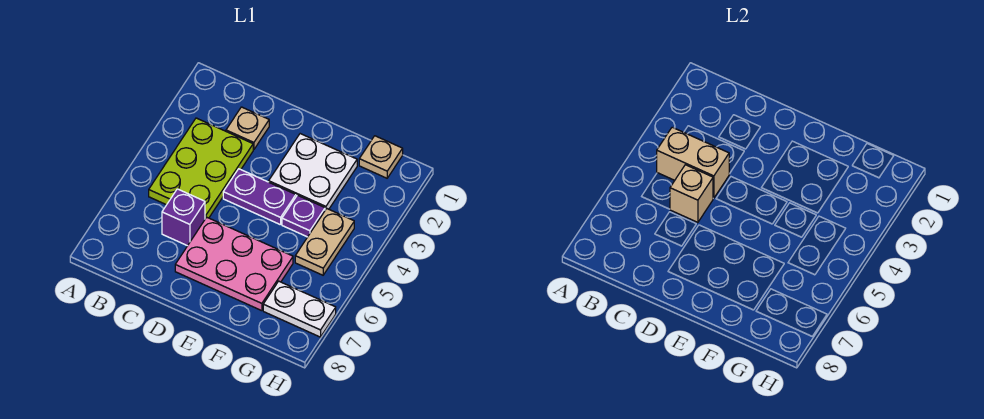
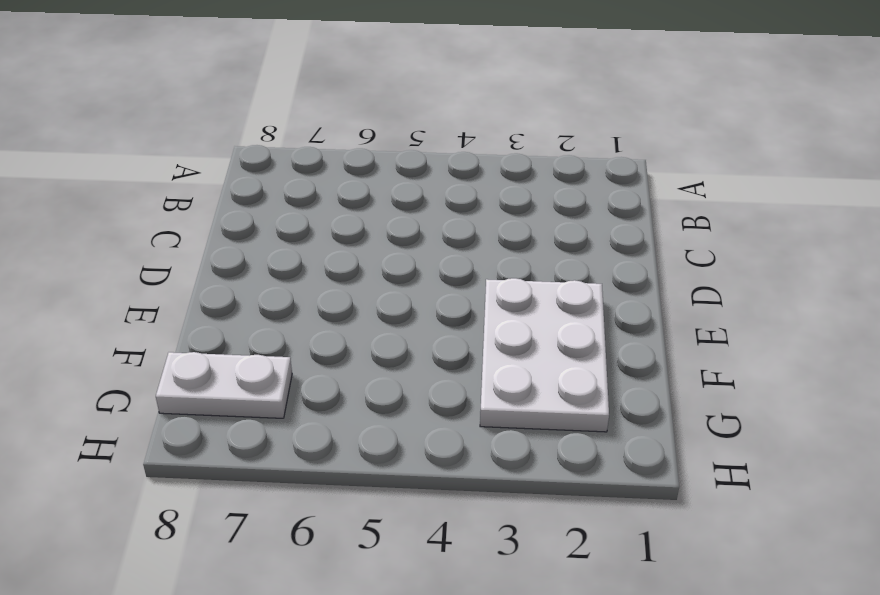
white 2x3 plate [480,278,609,432] -> white 2x2 plate [269,134,357,210]
white 1x2 plate [156,352,292,418] -> white 1x2 plate turned to [263,281,336,337]
none -> lime 2x3 plate [149,118,253,219]
none -> tan 1x1 plate [226,107,269,150]
none -> purple 1x1 brick [162,189,205,246]

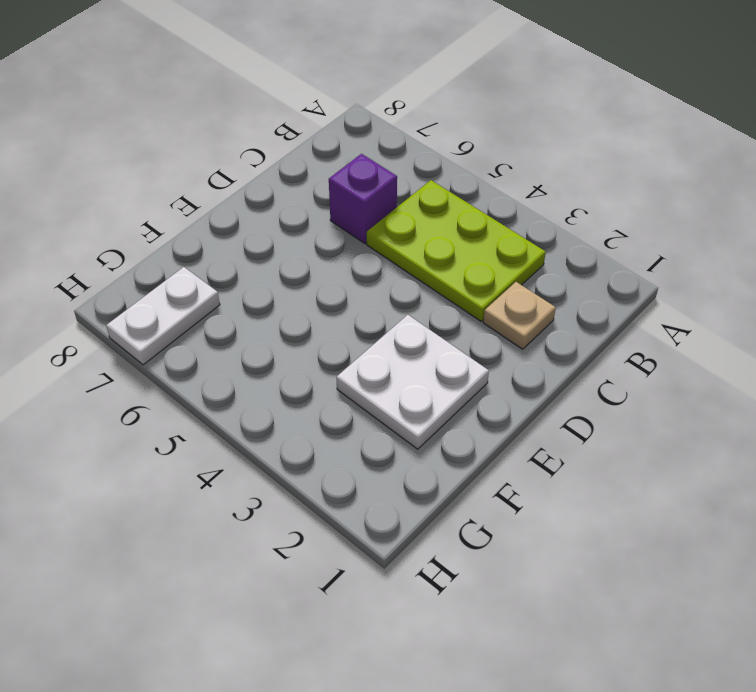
none -> purple 1x2 plate [223,169,296,225]
none -> pink 2x3 plate [175,217,293,311]
none -> purple 1x1 plate [282,195,325,237]

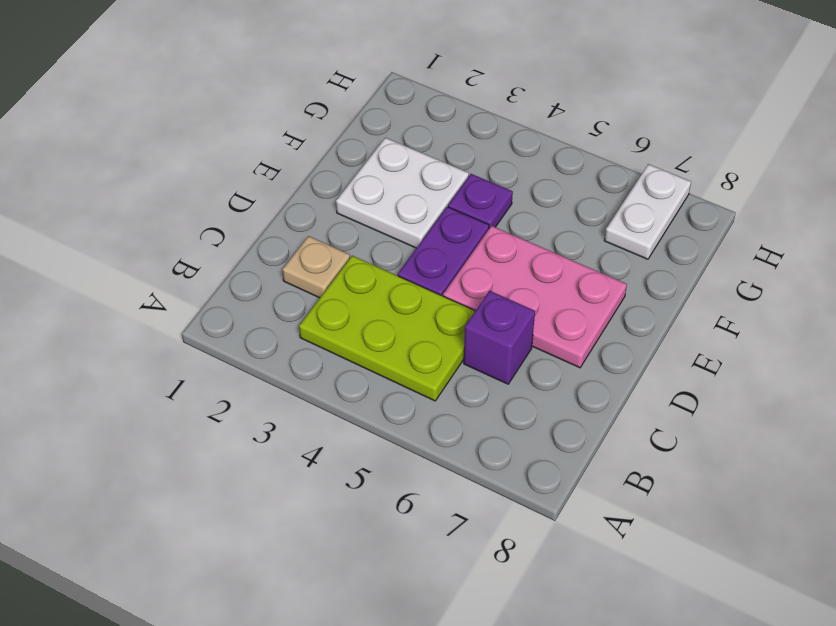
pink 2x3 plate [443,226,627,368] -> pink 2x3 plate turned to [175,217,293,311]
none -> tan 1x1 plate [359,136,403,178]
none -> tan 1x2 plate [295,209,354,275]
none -> tan 1x2 brick [657,127,729,198]

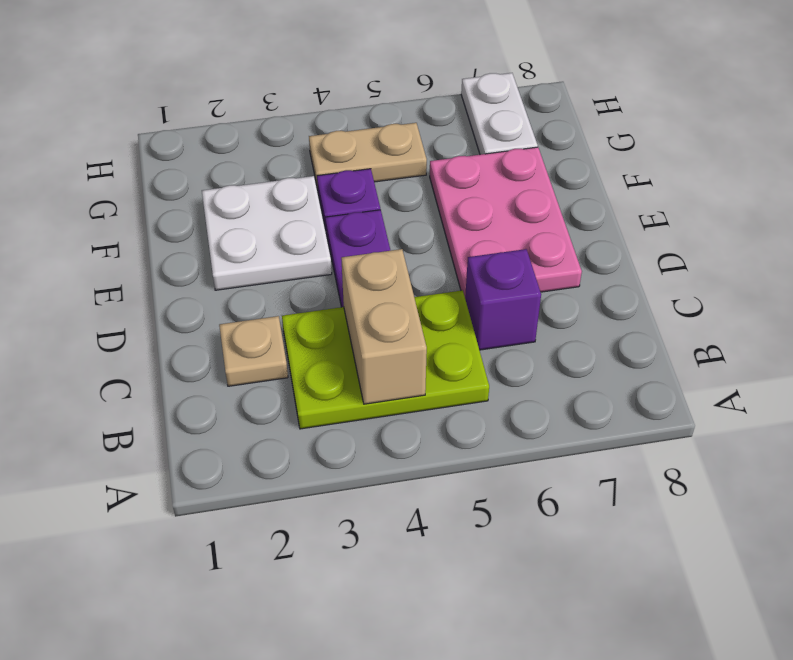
none -> tan 1x1 plate [359,136,403,178]
none -> tan 1x1 brick [670,165,713,222]

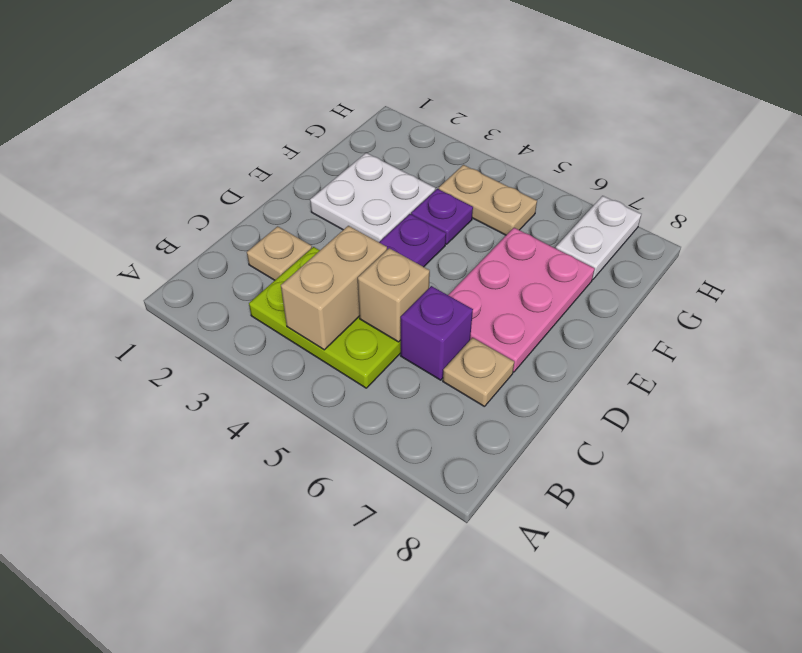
tan 1x1 plate [443,338,514,407] -> tan 1x1 plate moved to [359,136,403,178]

